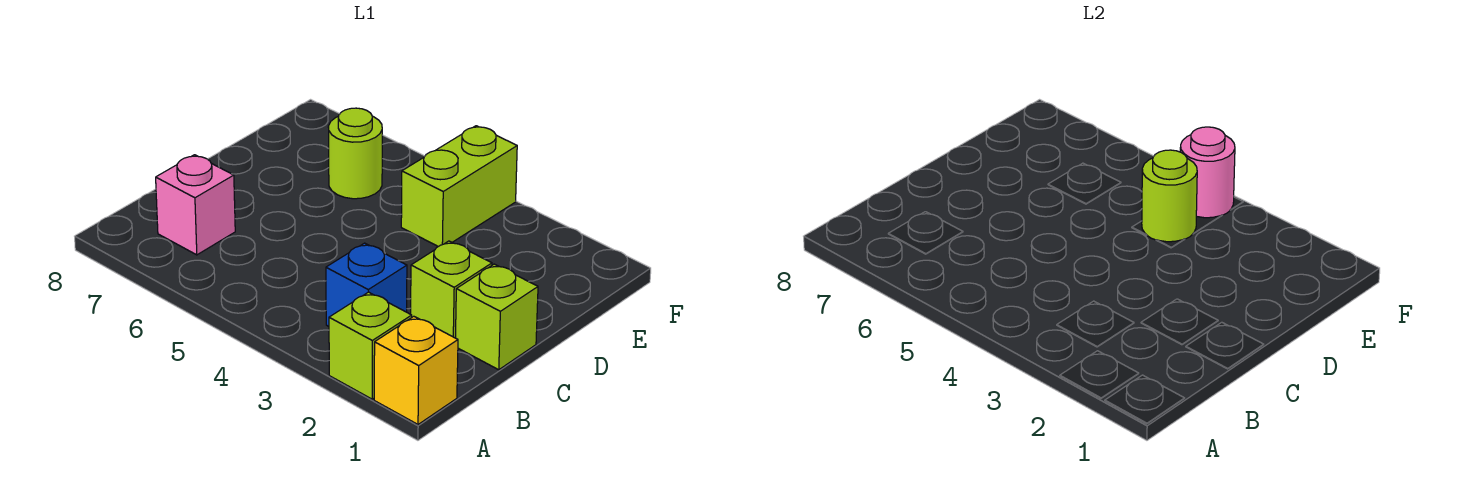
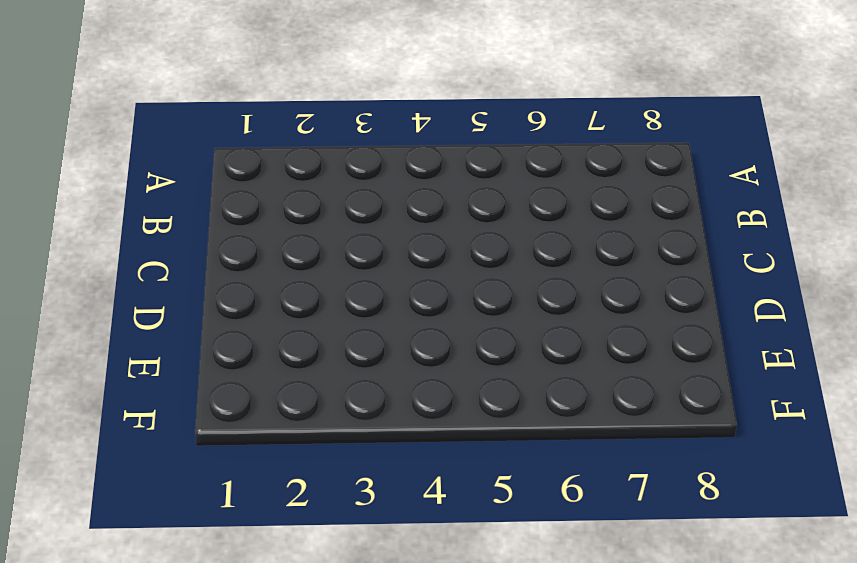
none -> yellow 1x1 brick [374,316,458,424]
none -> lime 1x1 brick [329,292,412,399]

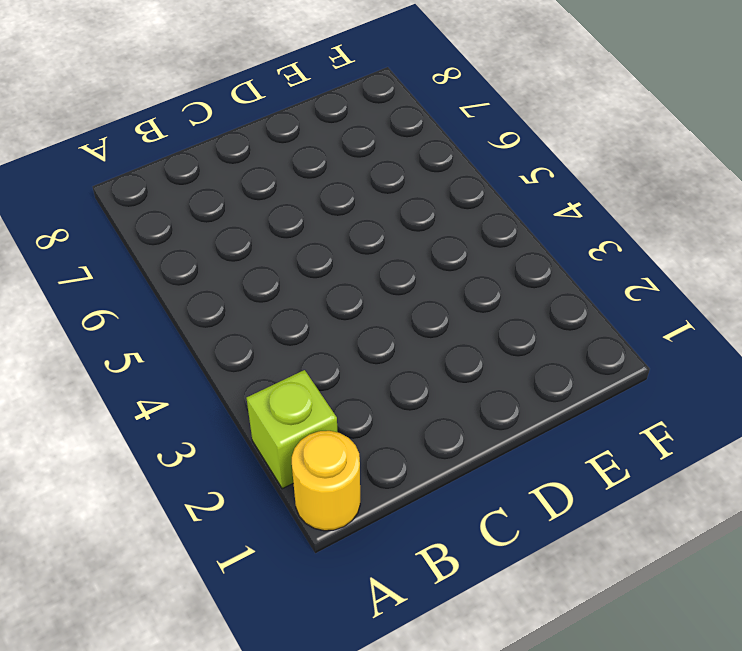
yellow 1x1 round brick [292,431,360,531] -> yellow 1x1 brick [374,316,458,424]
none -> blue 1x1 brick [326,243,407,326]
none -> pink 1x1 brick [156,155,235,255]

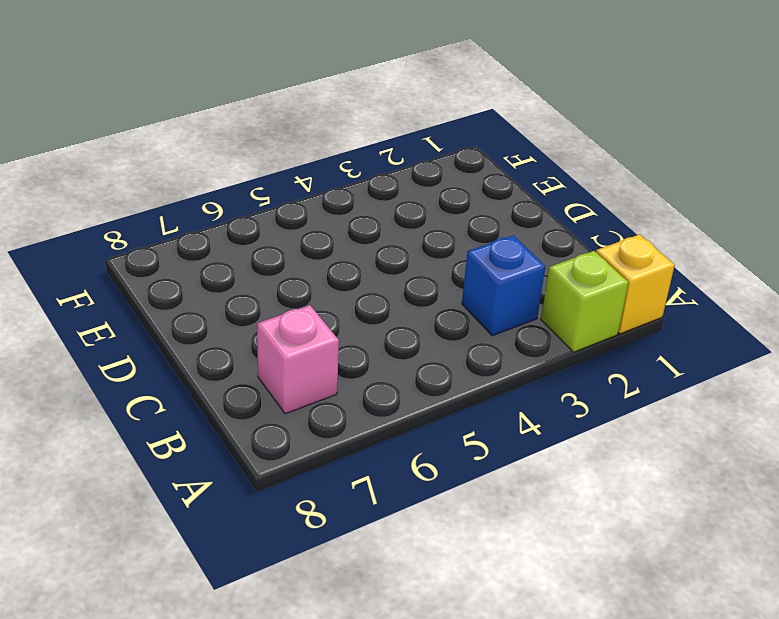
none -> lime 1x1 brick [456,264,538,370]
none -> lime 1x1 brick [411,241,492,338]

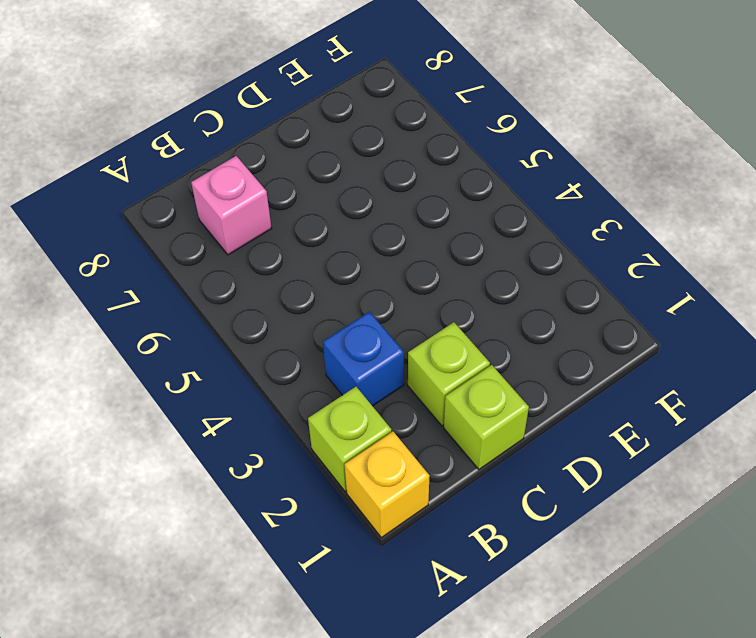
none -> lime 1x2 brick [401,126,517,247]
none -> lime 1x1 round brick [328,108,382,199]

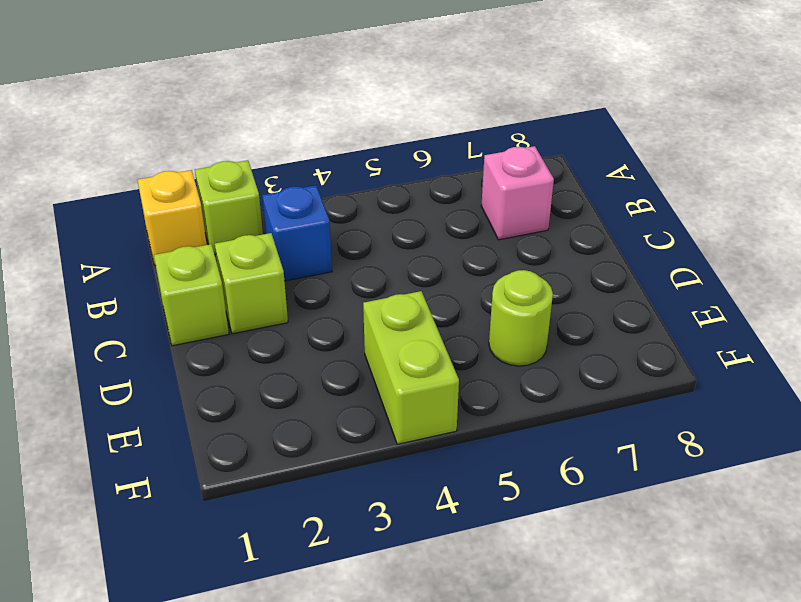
none -> lime 1x1 round brick [1142,150,1197,242]
none -> pink 1x1 round brick [1180,127,1235,218]

